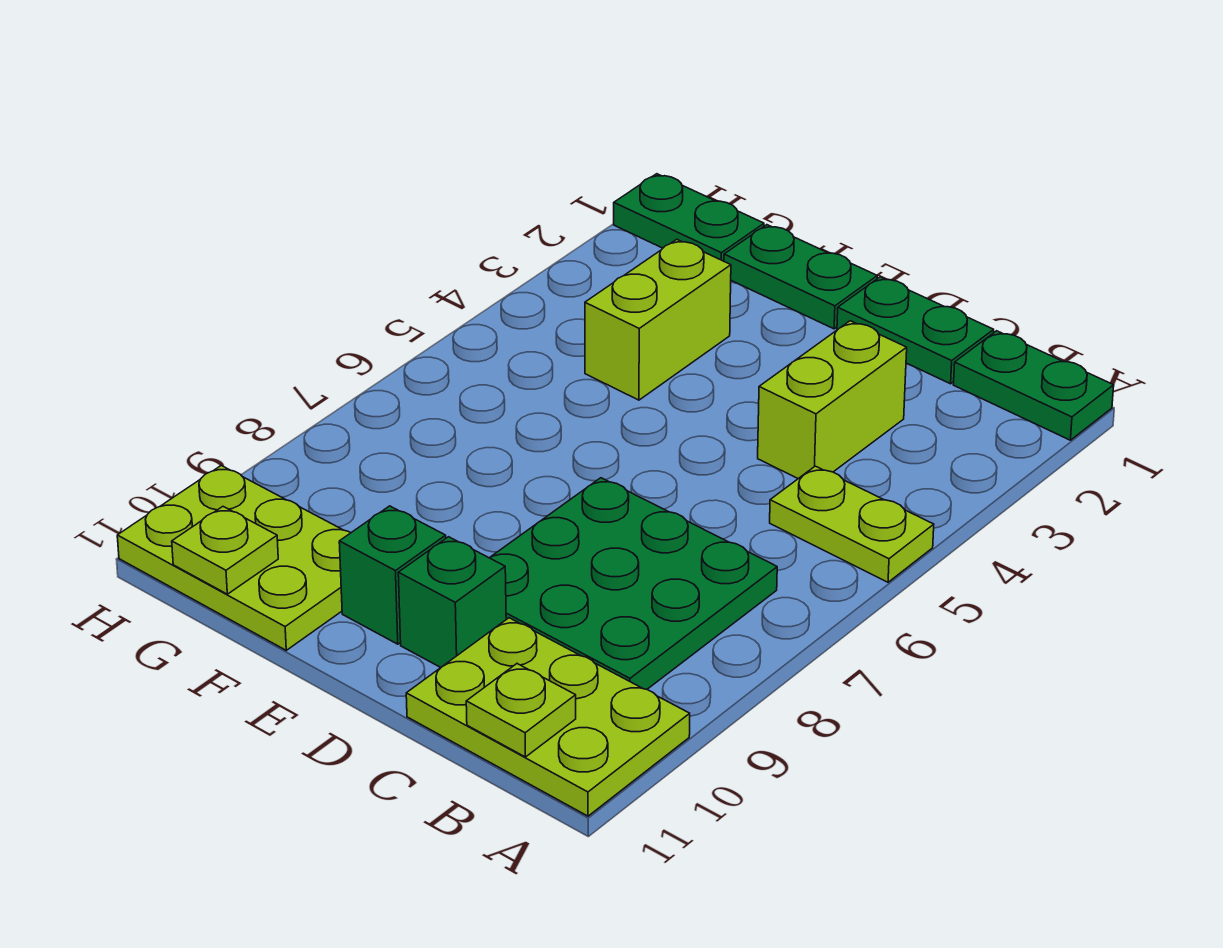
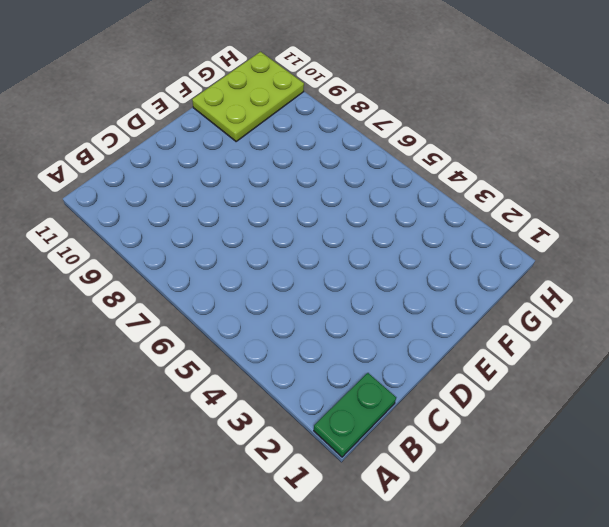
none -> lime 1x2 plate [770,466,934,582]
none -> lime 2x3 plate [406,618,690,816]
none -> green 3x3 plate [490,478,777,689]

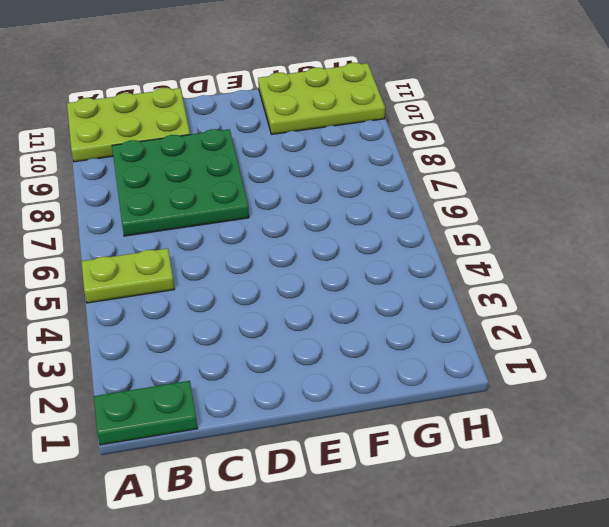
none -> green 1x2 plate [837,277,994,384]
none -> lime 1x2 brick [758,321,907,479]
none -> green 1x1 brick [398,537,506,667]

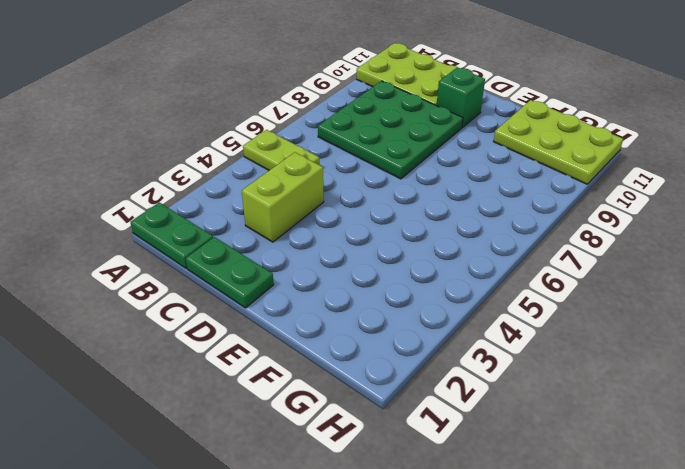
none -> green 1x2 plate [724,225,877,329]
none -> green 1x1 brick [339,506,446,644]
none -> lime 1x2 brick [585,240,731,400]

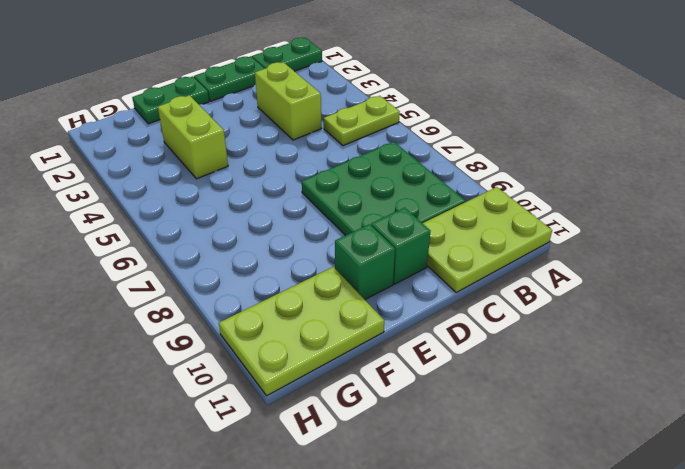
none -> green 1x2 plate [614,174,764,261]
none -> lime 1x1 plate [466,664,576,757]
none -> lime 1x1 plate [172,507,278,594]

